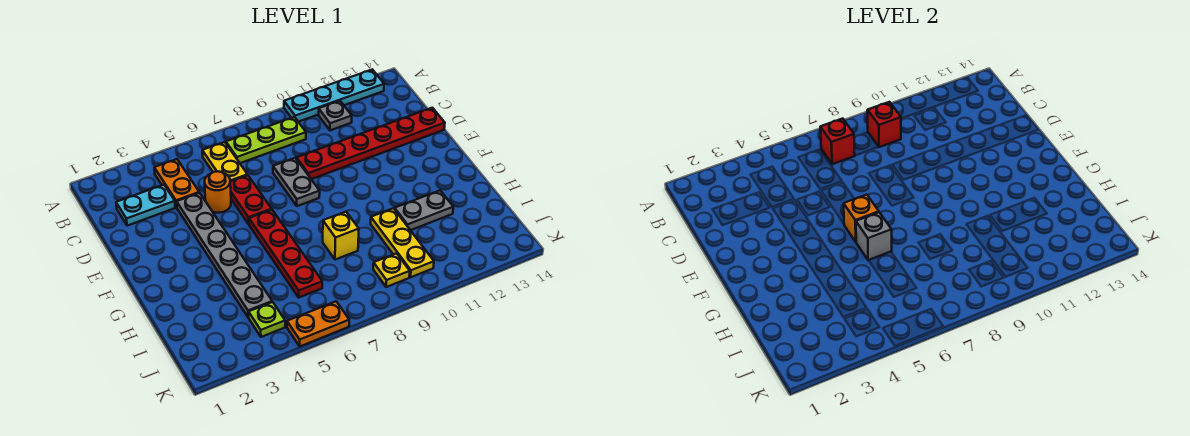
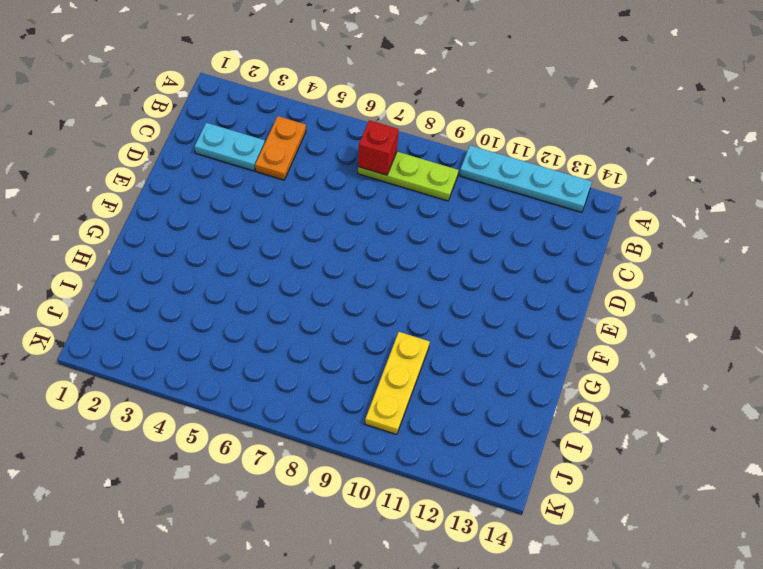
none -> yellow 1x2 plate [202,142,248,182]
none -> grey 1x1 plate [318,101,352,130]
none -> grey 1x6 plate [177,193,272,318]

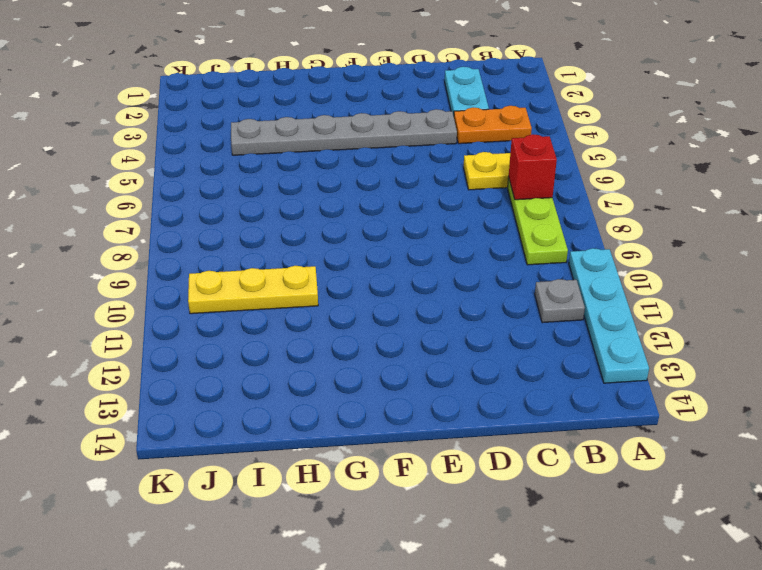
none -> orange 1x1 round brick [205,171,231,213]
none -> red 1x2 plate [230,175,272,224]
none -> grey 1x2 plate [273,158,320,206]

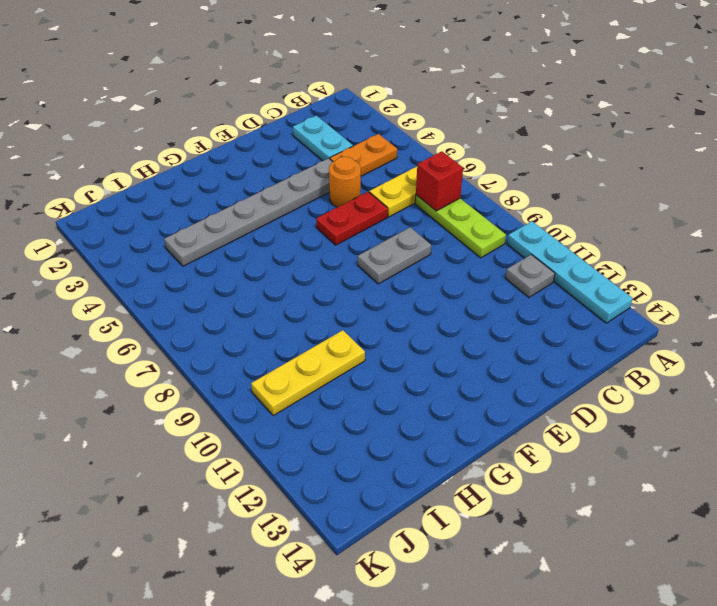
none -> red 1x6 plate [297,108,445,179]
none -> red 1x4 plate [249,210,322,297]
none -> yellow 1x1 brick [323,212,359,260]

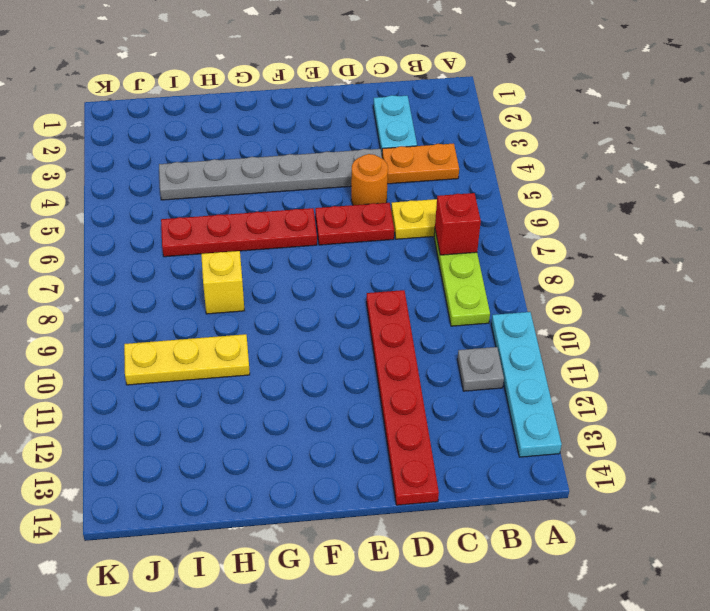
none -> grey 1x2 plate [273,158,320,206]
none -> grey 1x2 plate [395,191,453,230]
none -> lime 1x1 plate [249,302,285,337]

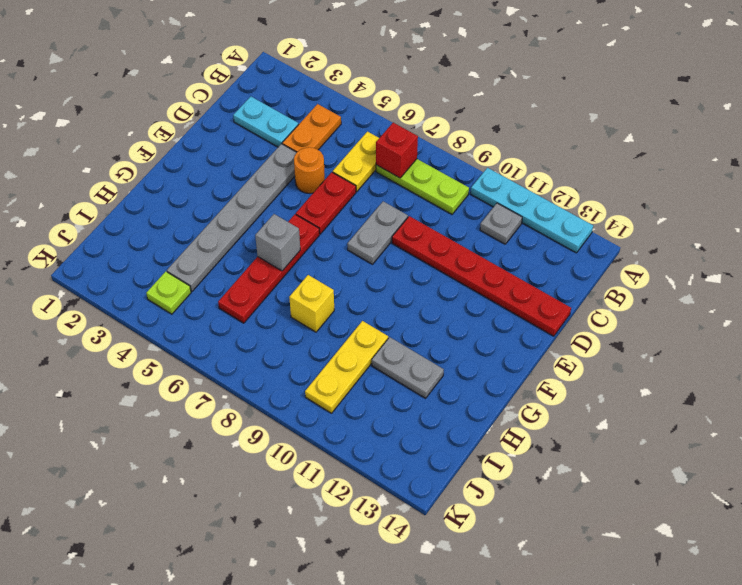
none -> yellow 1x1 plate [373,253,410,287]
none -> orange 1x2 plate [287,301,349,346]
none -> red 1x1 brick [867,102,901,147]

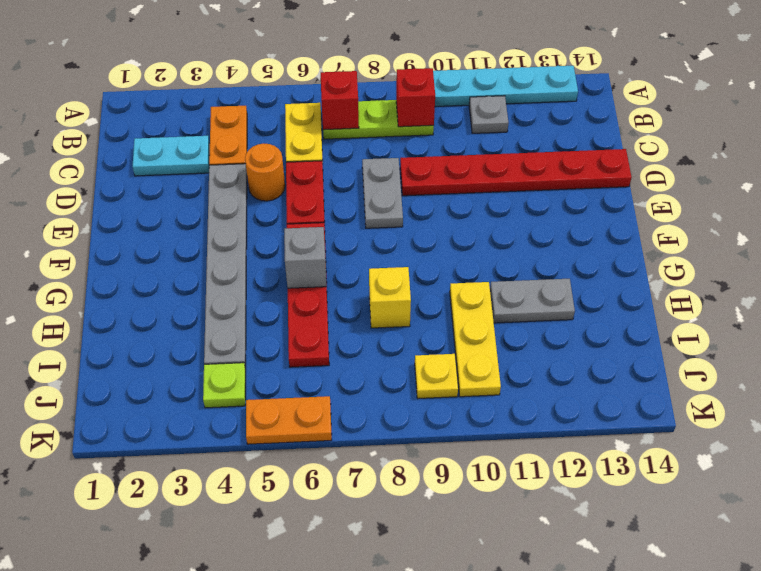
none -> orange 1x1 brick [844,195,879,242]

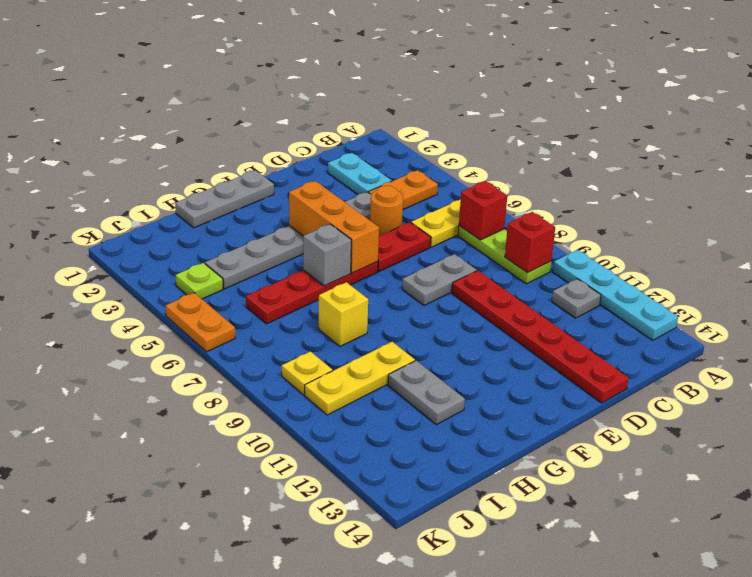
grey 1x3 plate [175,170,274,228] -> none
orange 1x3 brick [289,181,379,273] -> orange 1x1 brick [844,195,879,242]

